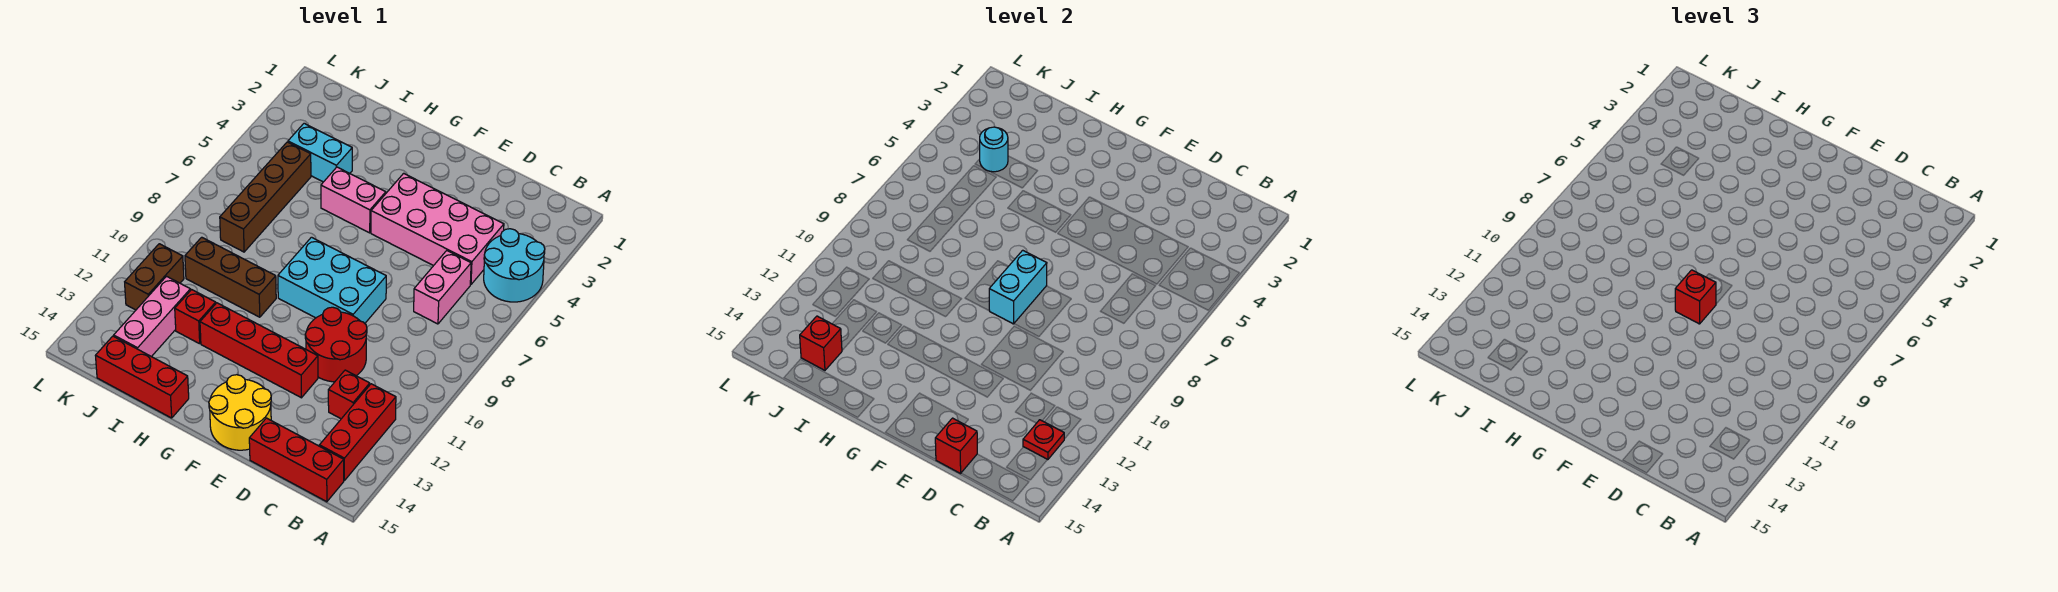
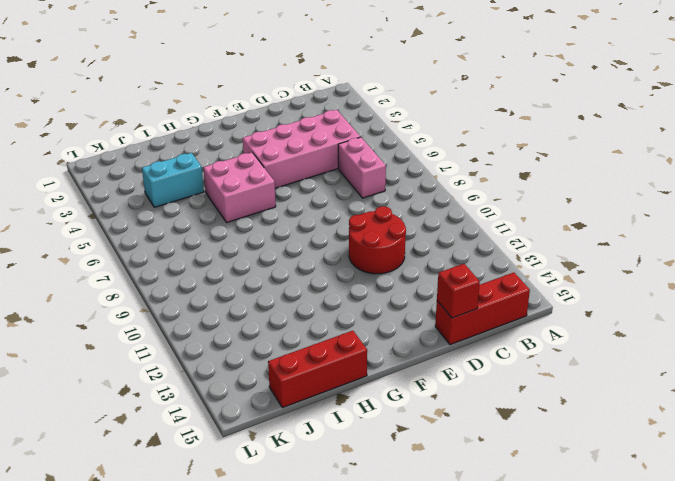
pink 2x2 brick [203,153,276,223] -> pink 1x2 brick [321,167,386,233]
none -> cyan 2x2 round brick [484,229,545,302]
none -> red 1x3 brick [319,384,396,480]
none -> red 1x1 brick [328,370,370,419]

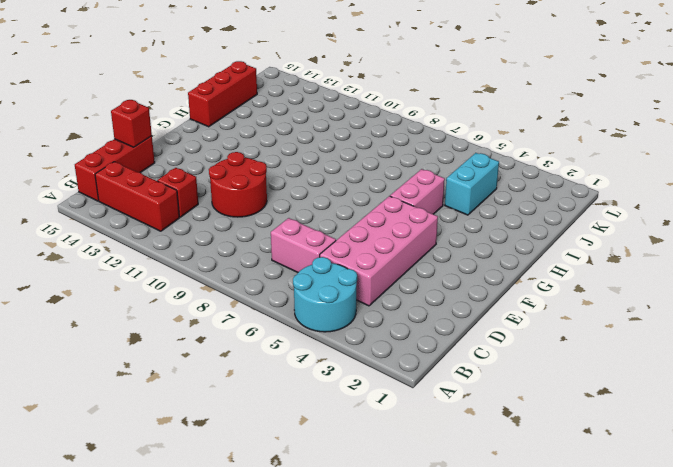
none -> cyan 2x3 brick [278,237,386,323]
none -> red 1x4 brick [200,303,318,398]
none -> yellow 2x2 round brick [209,375,271,450]

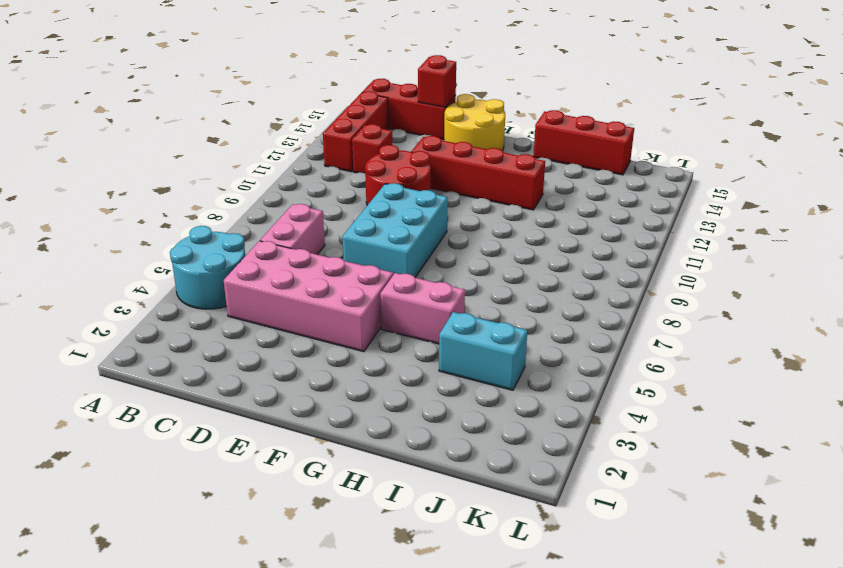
cyan 2x3 brick [342,183,448,277] -> cyan 2x3 brick turned to [278,237,386,323]
none -> brown 1x3 brick [185,237,276,317]
none -> red 1x1 brick [175,290,216,344]
none -> brown 1x4 brick [220,142,311,252]

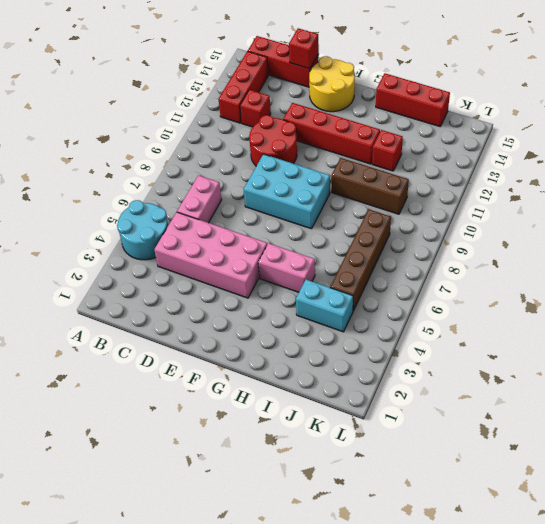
none -> pink 1x3 brick [114,276,190,357]
none -> brown 1x2 brick [125,244,184,310]
none -> red 1x1 plate [1023,420,1064,460]

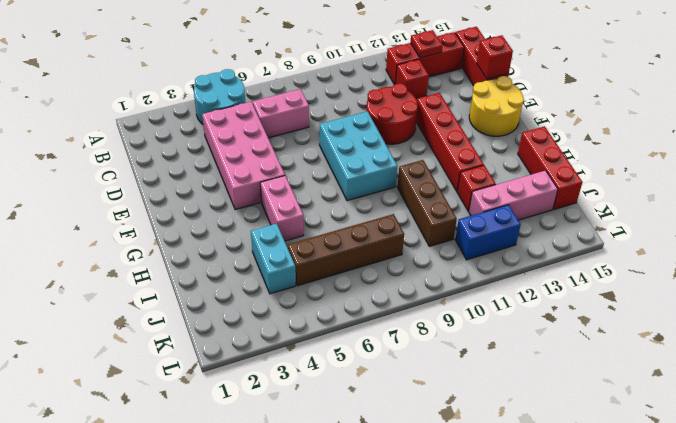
blue 1x2 brick [455,205,521,260] -> brown 1x2 brick [125,244,184,310]
none -> cyan 1x2 brick [989,250,1047,324]
none -> cyan 1x1 round brick [980,127,1008,172]
none -> red 1x1 brick [800,316,842,370]

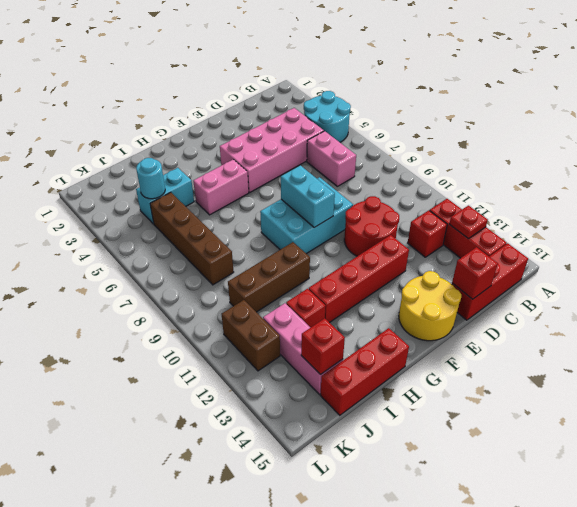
none -> red 1x1 brick [1675,270,1716,324]

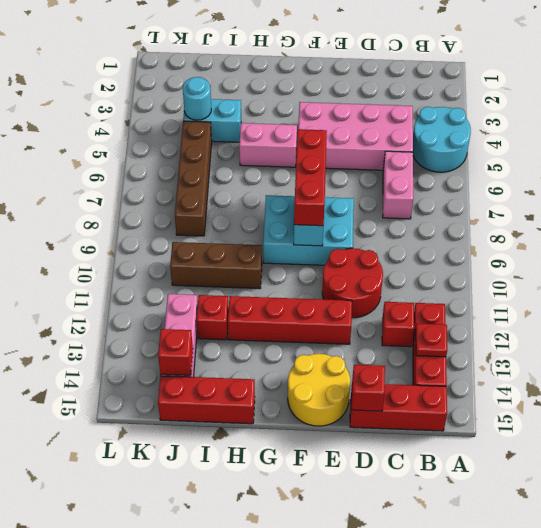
red 1x3 brick [294,129,327,226] -> red 1x1 brick [1675,270,1716,324]
none -> brown 1x2 brick [125,244,184,310]

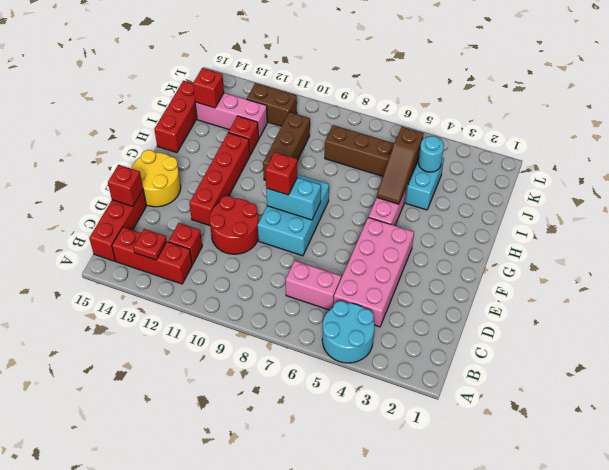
brown 1x3 slope [377,127,424,204] -> none

